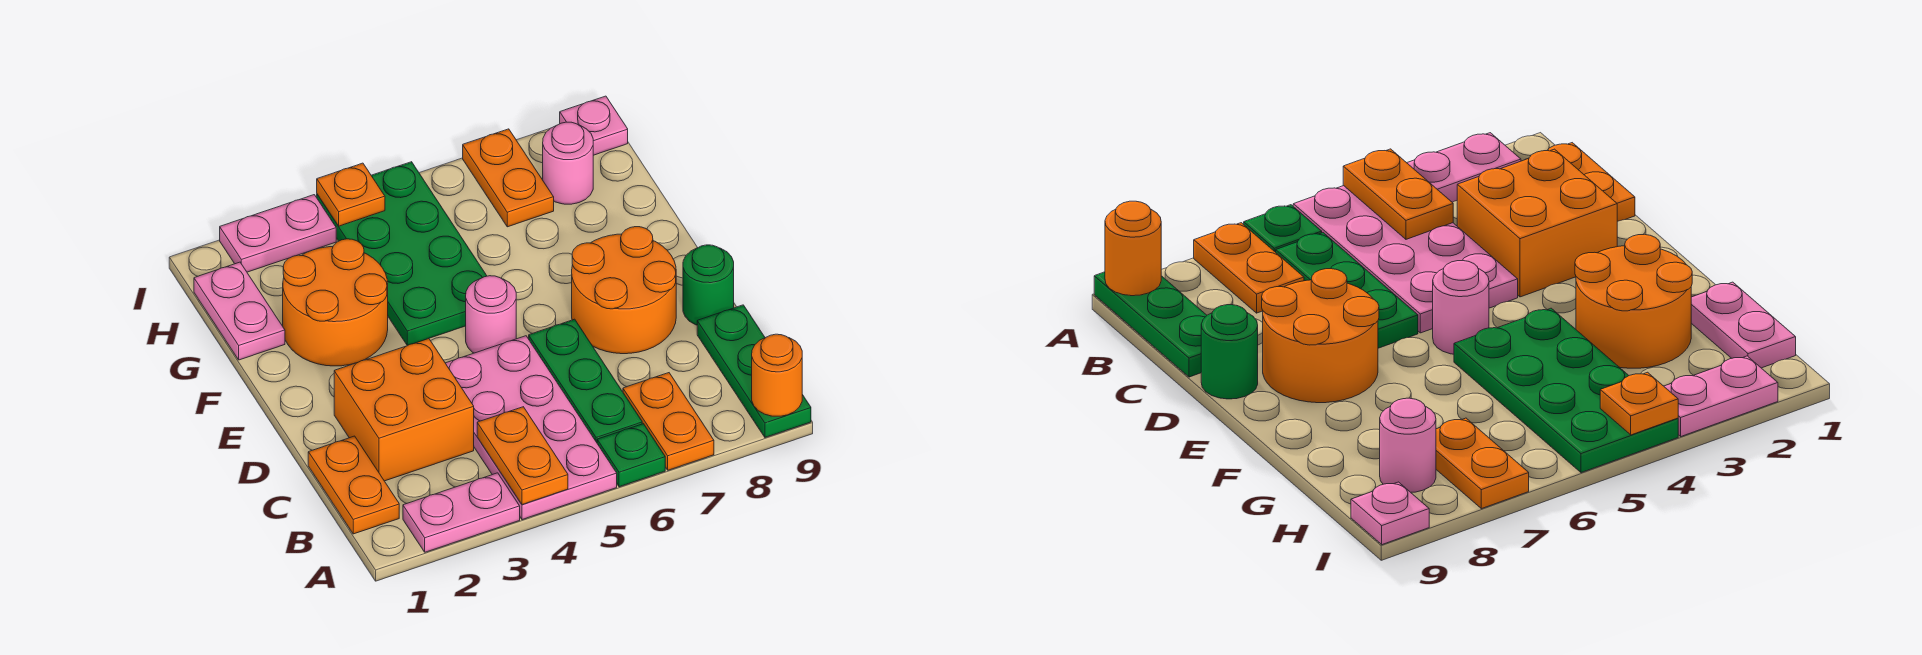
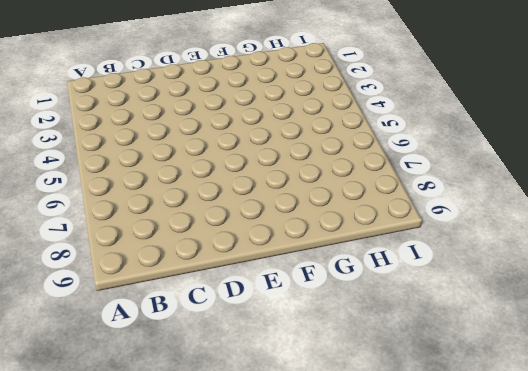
none -> pink 1x2 plate [403,473,520,552]
none -> pink 2x4 plate [446,336,617,520]
none -> green 1x1 plate [597,424,665,487]

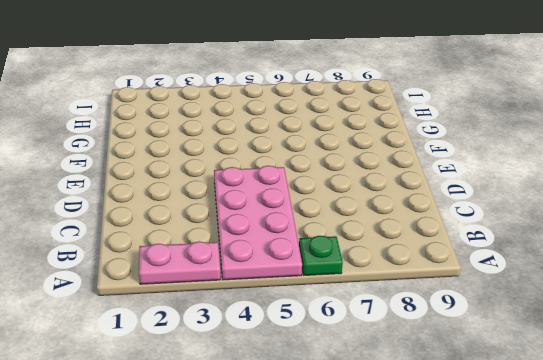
none -> orange 1x2 plate [623,373,714,470]
none -> green 1x3 plate [697,305,811,437]
none -> orange 1x2 plate [308,436,399,534]

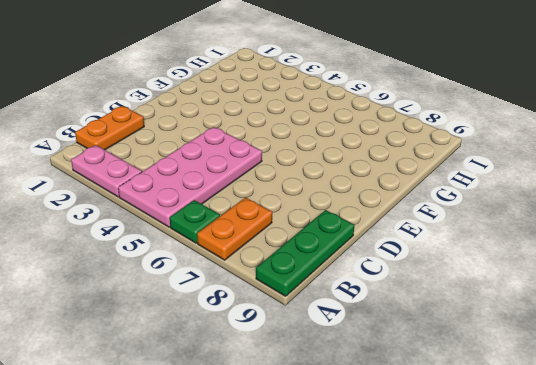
none -> green 1x3 plate [529,319,642,442]
none -> orange 2x2 brick [334,339,474,481]
none -> orange 2x2 round brick [572,227,676,354]

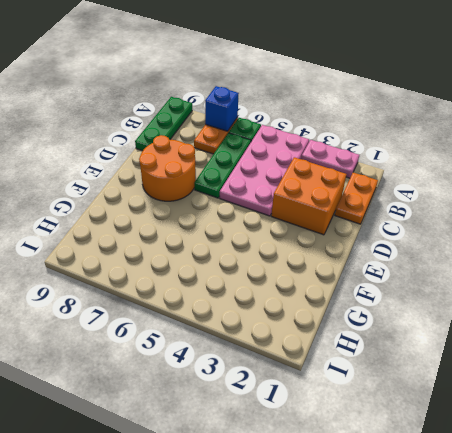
blue 1x1 brick [205,86,239,131] -> none
none -> green 1x1 round brick [683,245,734,325]
none -> pink 1x1 round brick [466,276,516,353]
none -> orange 2x2 round brick [283,239,388,366]

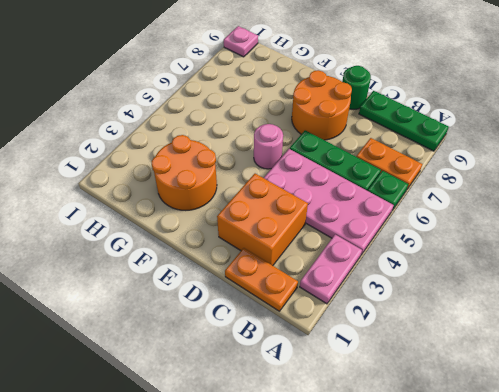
none -> green 2x4 plate [317,162,487,346]
none -> pink 1x2 plate [194,262,285,360]
none -> orange 1x2 plate [463,129,554,227]

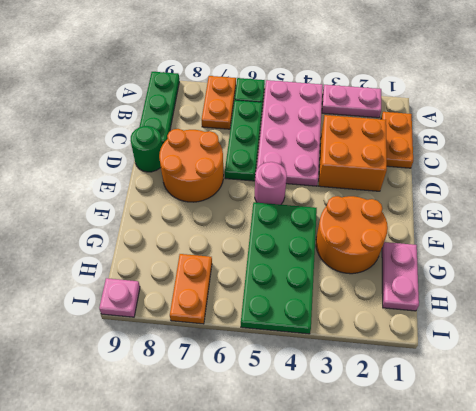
none -> pink 1x1 round brick [543,122,593,204]
none -> pink 1x2 plate [220,195,336,272]
none -> orange 1x2 plate [477,407,568,505]

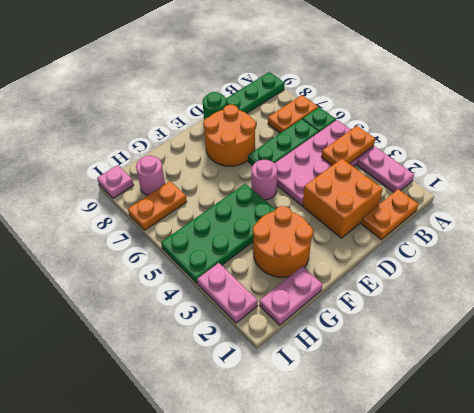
none -> orange 1x1 round brick [752,334,802,416]
none -> orange 1x1 plate [317,163,385,226]

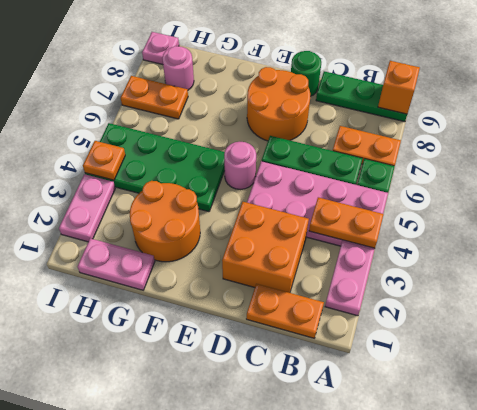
orange 1x1 brick [378,61,420,114] -> orange 1x1 round brick [752,334,802,416]

